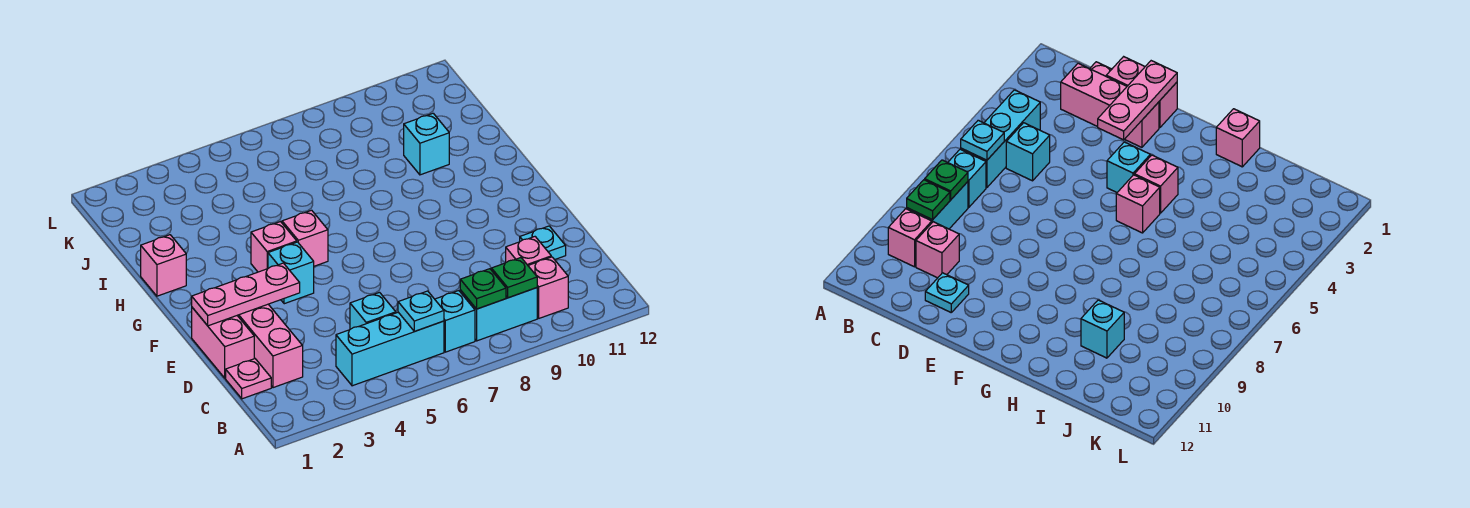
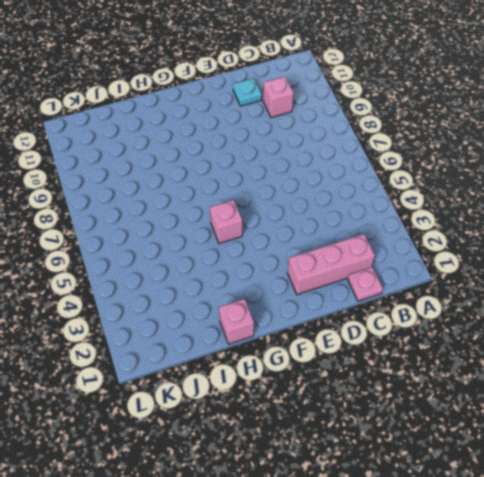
none -> cyan 1x3 brick [336,312,444,386]
none -> cyan 1x1 brick [435,291,475,352]
none -> cyan 1x2 brick [460,288,537,341]

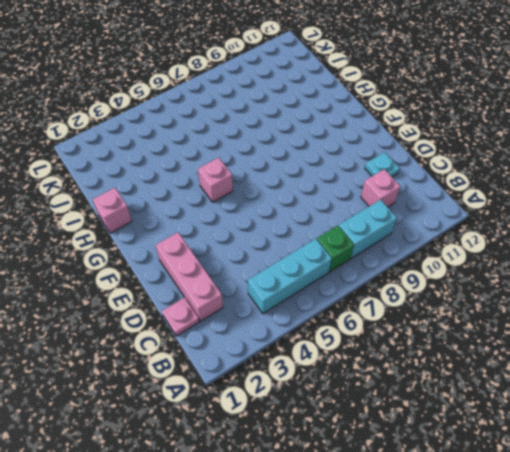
green 1x1 brick [317,226,354,272] -> cyan 1x1 brick [435,291,475,352]
none -> pink 1x1 brick [528,257,568,318]
none -> cyan 1x1 brick [350,292,396,329]
none -> pink 1x2 brick [192,308,254,378]

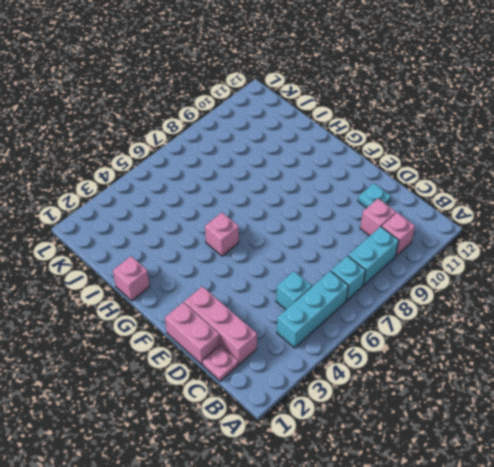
none -> cyan 1x1 brick [268,242,314,304]
none -> pink 1x1 brick [251,222,297,272]
none -> cyan 1x1 brick [404,113,449,175]

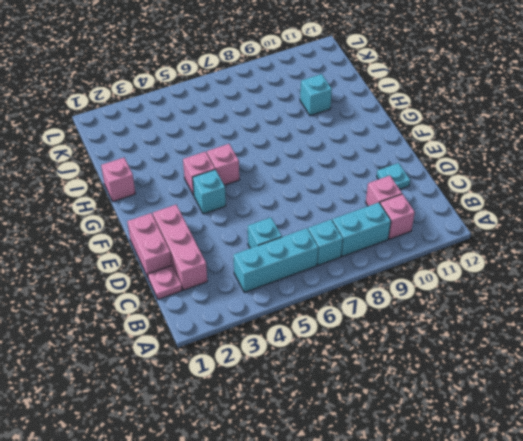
none -> cyan 1x1 plate [398,291,444,331]
none -> green 1x1 plate [460,269,506,309]
none -> green 1x1 plate [491,258,537,298]

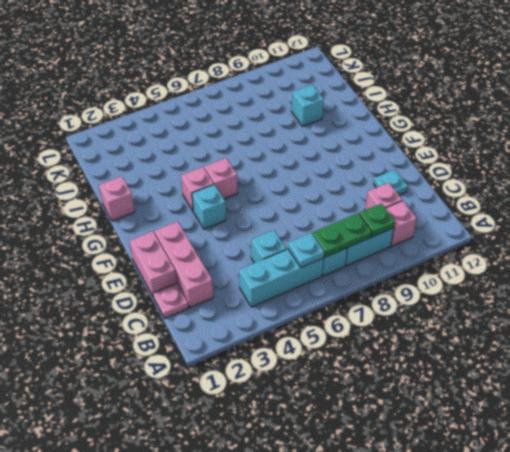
green 1x2 plate [312,213,372,257] -> green 1x1 plate [460,269,506,309]
none -> pink 1x3 plate [192,263,300,326]

